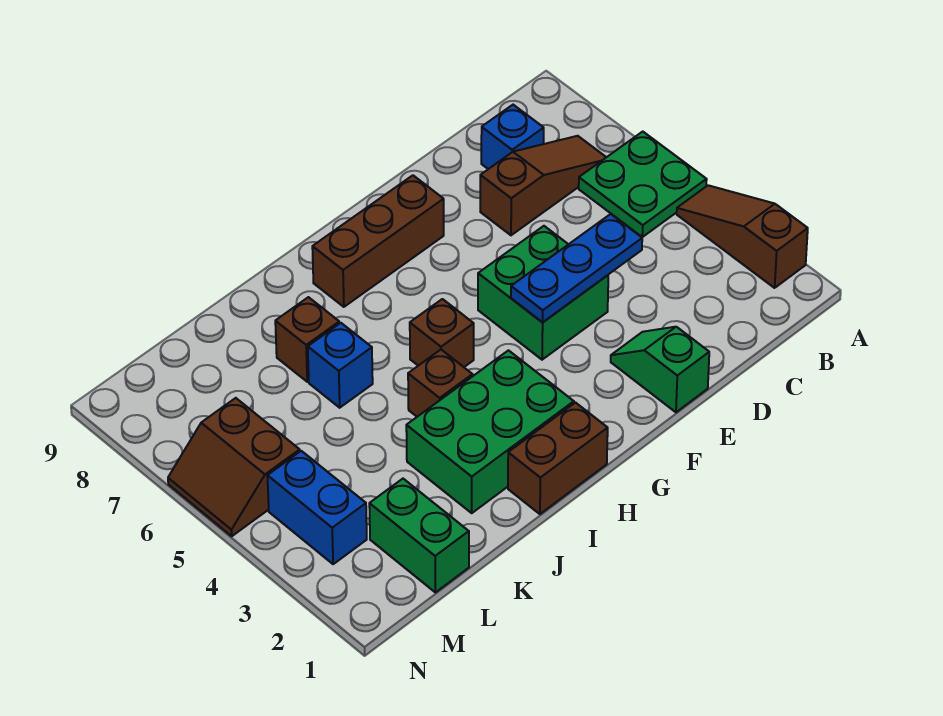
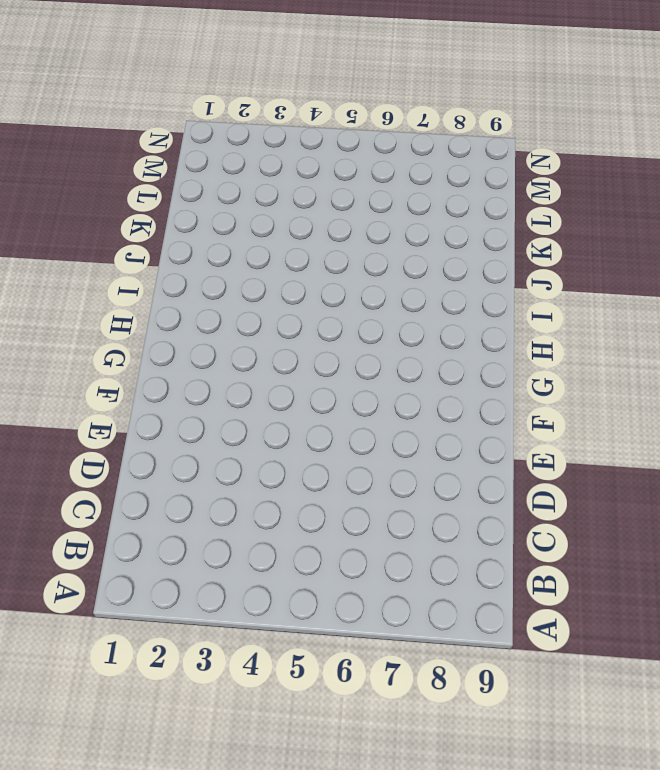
none -> brown 1x3 slope [677,185,808,288]
none -> green 2x2 plate [579,132,707,237]
none -> brown 1x3 slope [480,136,606,235]

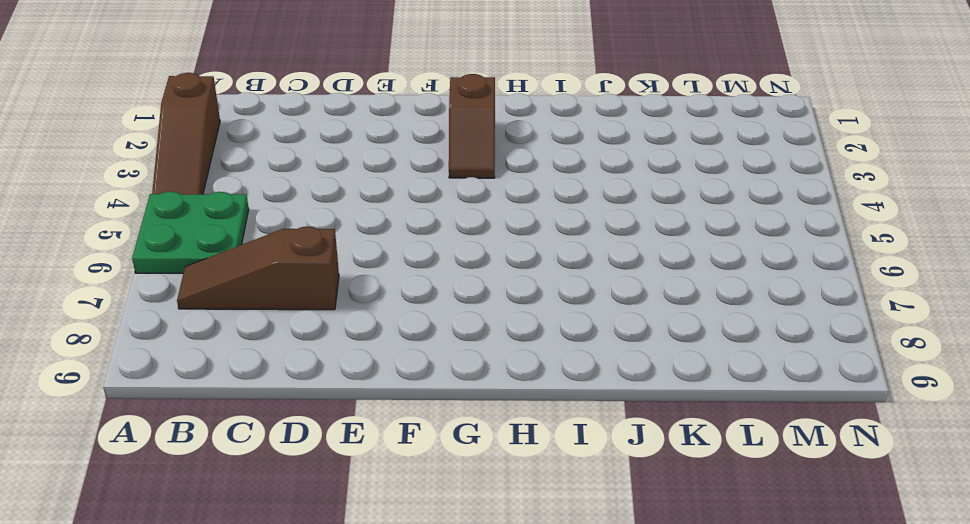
brown 1x2 slope [449,74,495,178] -> none
none -> blue 1x1 brick [481,105,544,169]
none -> green 1x2 slope [611,327,709,412]
none -> green 2x2 brick [478,226,608,360]

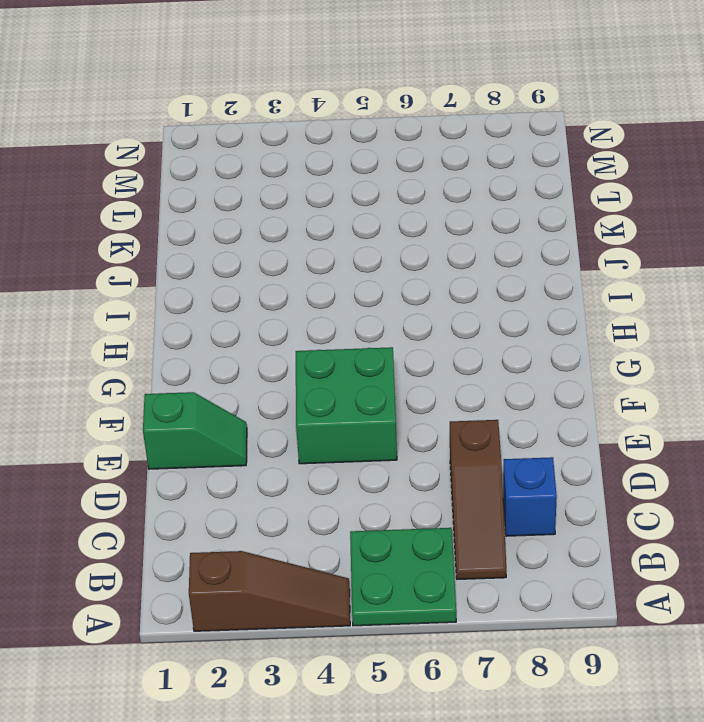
none -> brown 1x3 brick [312,175,444,307]
none -> brown 1x2 brick [508,403,608,514]
none -> green 2x3 brick [406,350,574,513]

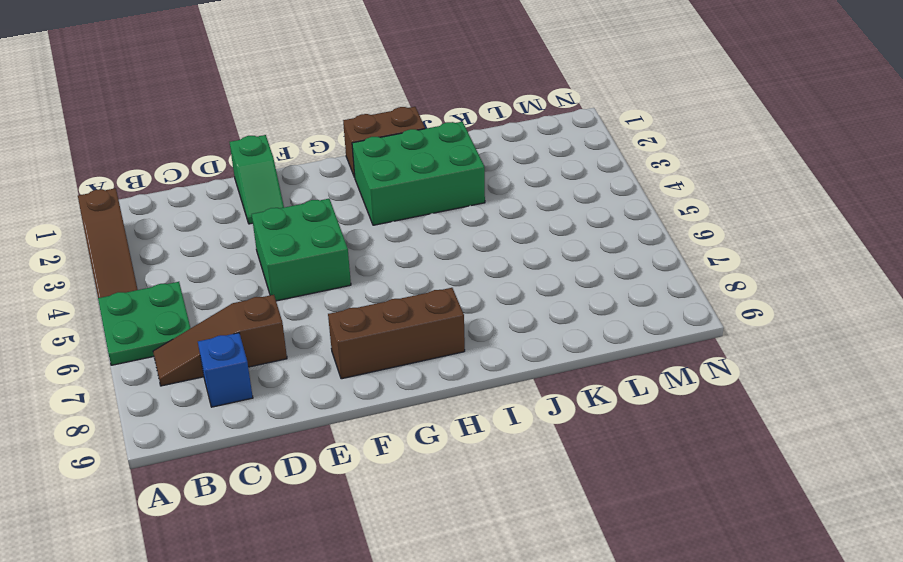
none -> brown 1x1 brick [410,299,474,367]
none -> brown 1x1 brick [408,350,473,417]
none -> blue 1x1 brick [308,323,373,408]

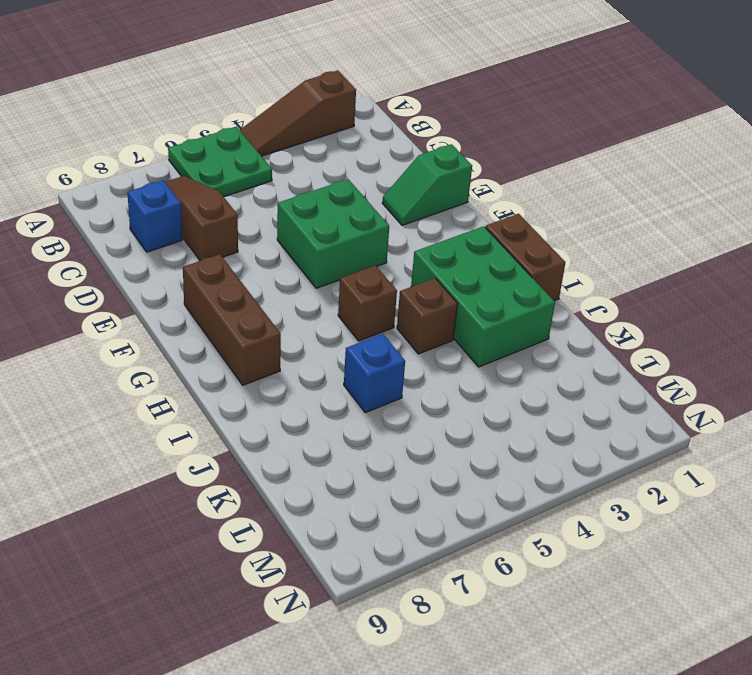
none -> brown 1x1 brick [275,297,339,382]
none -> green 1x2 brick [369,479,469,592]
none -> blue 1x2 brick [267,451,367,564]

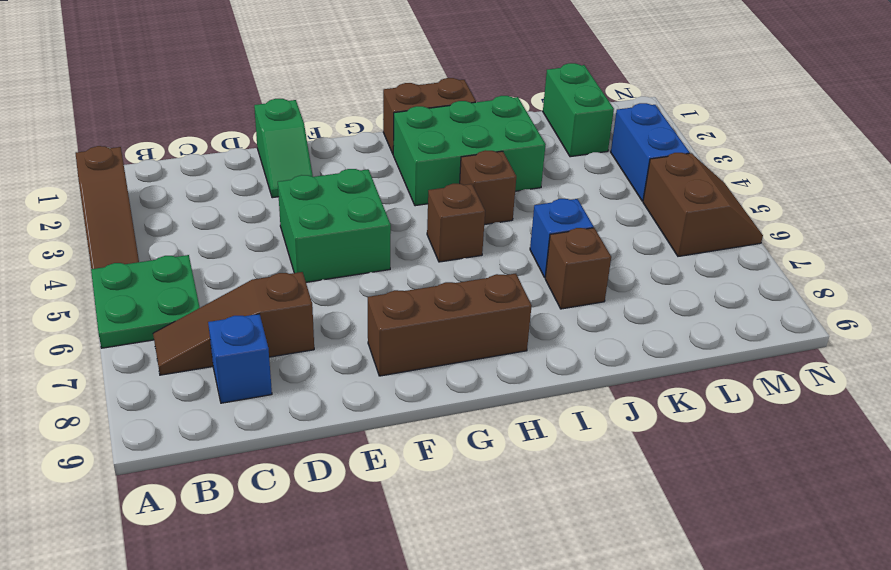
none -> blue 1x3 plate [511,214,642,322]

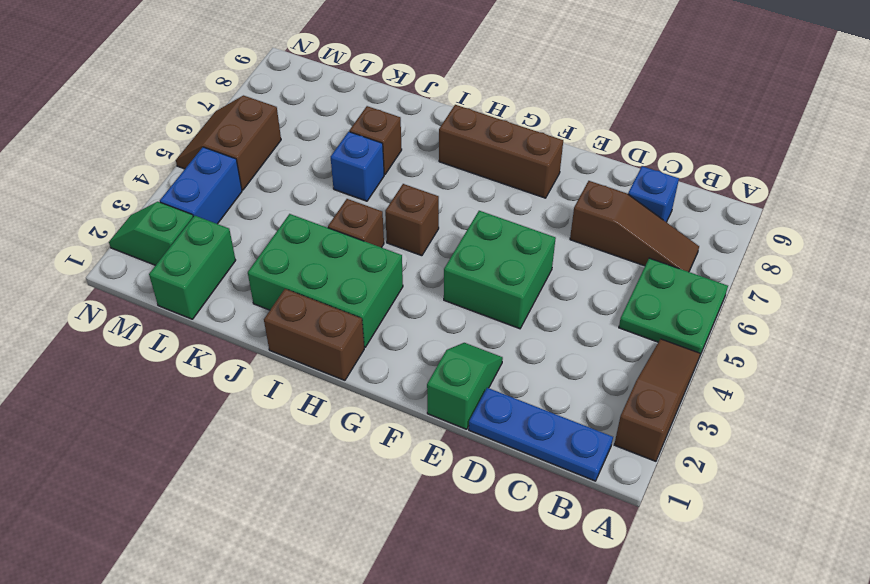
blue 1x3 plate [469,388,613,481] -> blue 1x3 plate moved to [511,214,642,322]
green 1x2 slope [109,202,193,265] -> none

